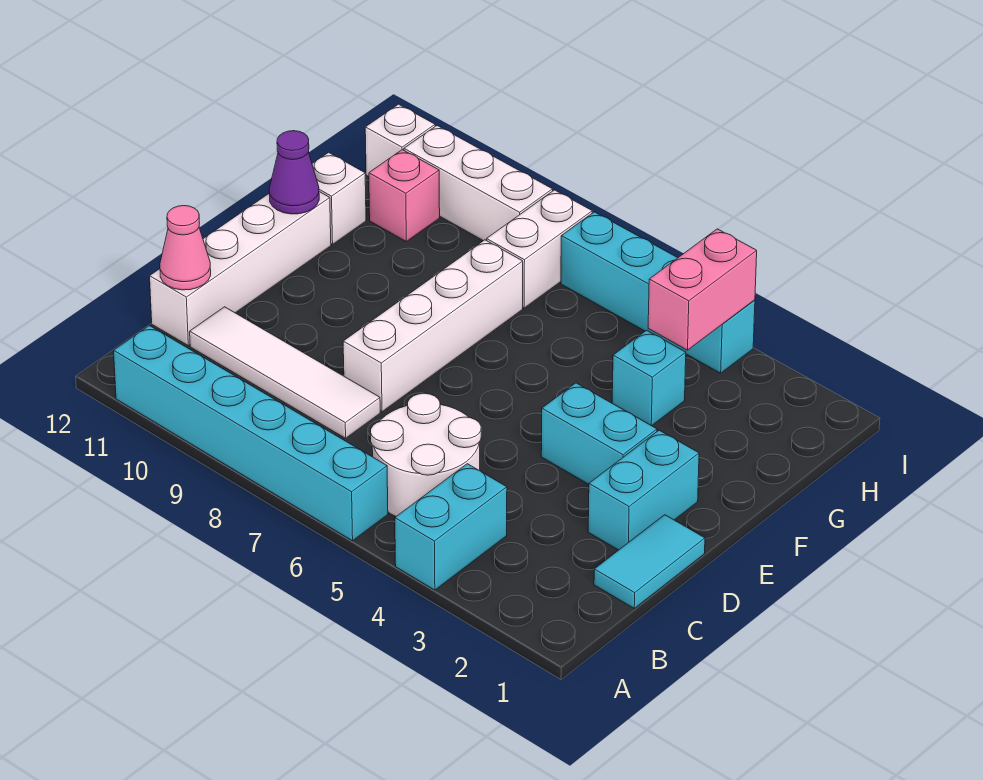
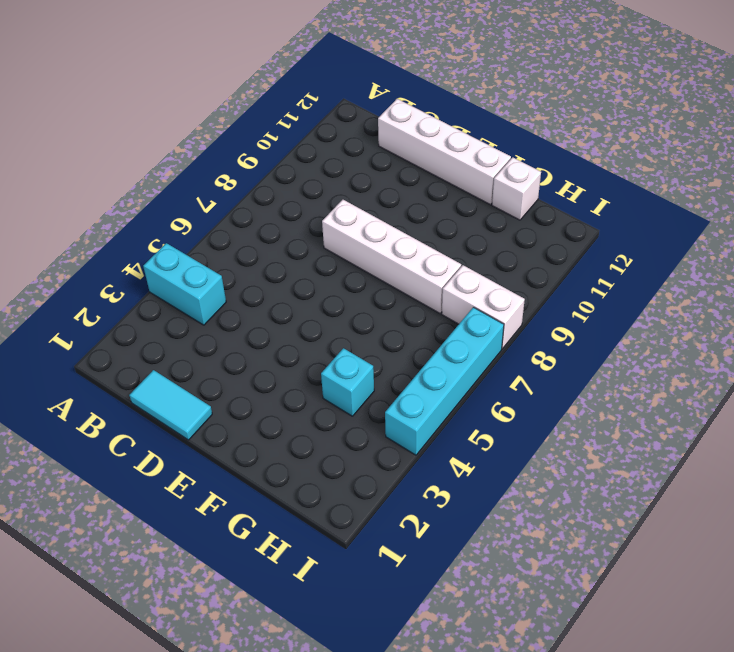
none -> cyan 1x6 brick [114,326,388,541]
none -> white 2x2 round brick [371,393,481,516]
none -> white 1x4 tile [190,307,380,438]

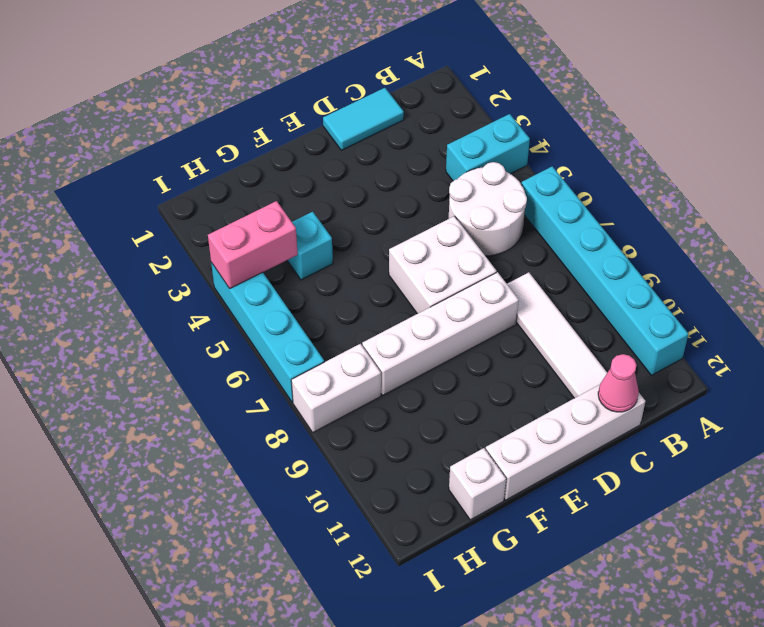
white 2x2 brick [389,216,497,314] -> none
none -> cyan 1x2 brick [588,430,699,550]
none -> cyan 1x2 brick [541,383,657,484]
none -> pink 1x1 brick [369,150,440,242]

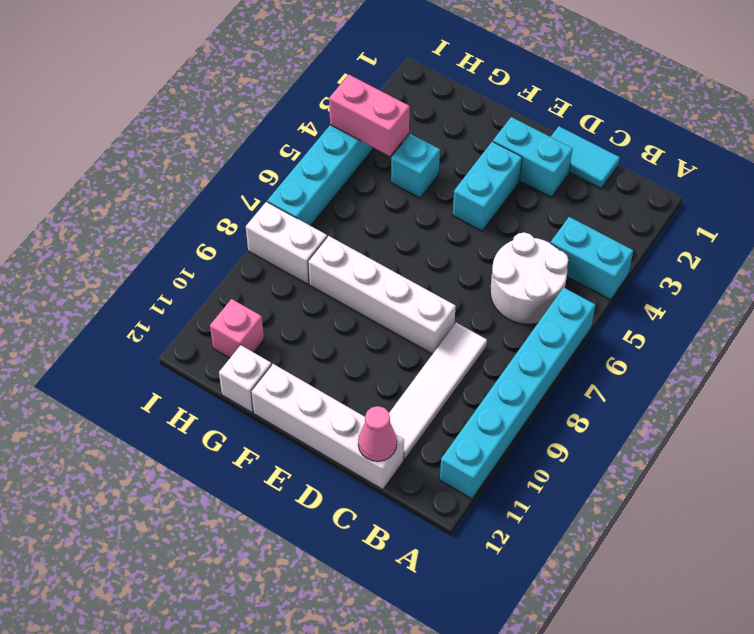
none -> white 1x3 brick [404,126,553,241]
none -> white 1x1 brick [365,104,435,176]
none -> purple 1x1 cone [269,131,319,214]

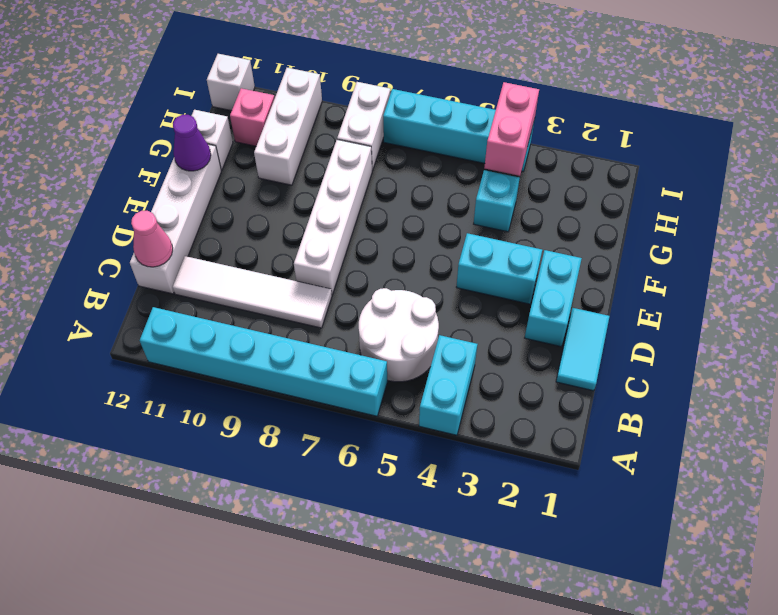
white 1x3 brick [254,68,322,185] -> white 1x3 brick turned to [404,126,553,241]

